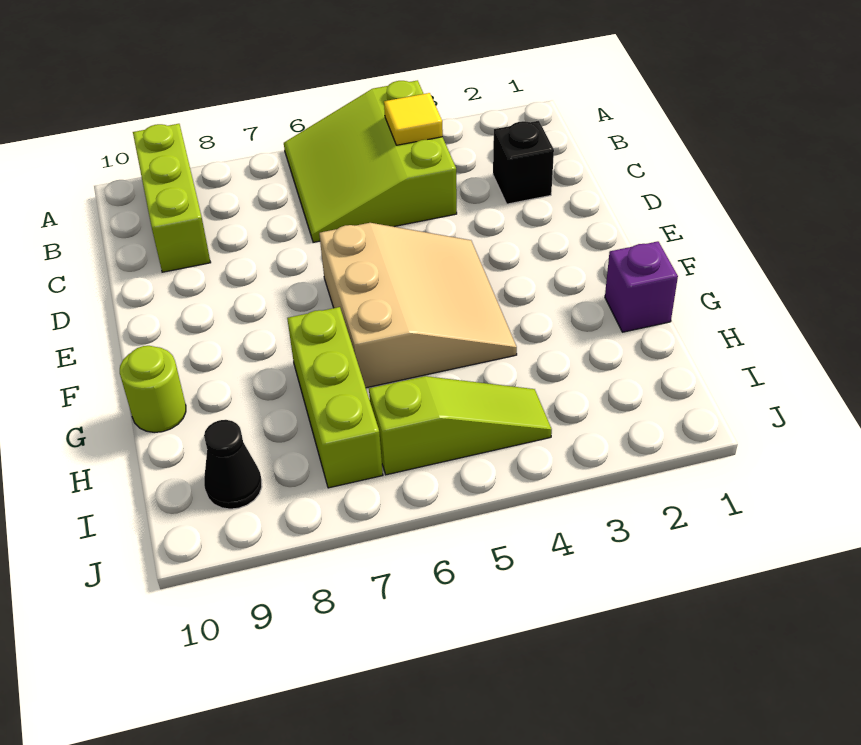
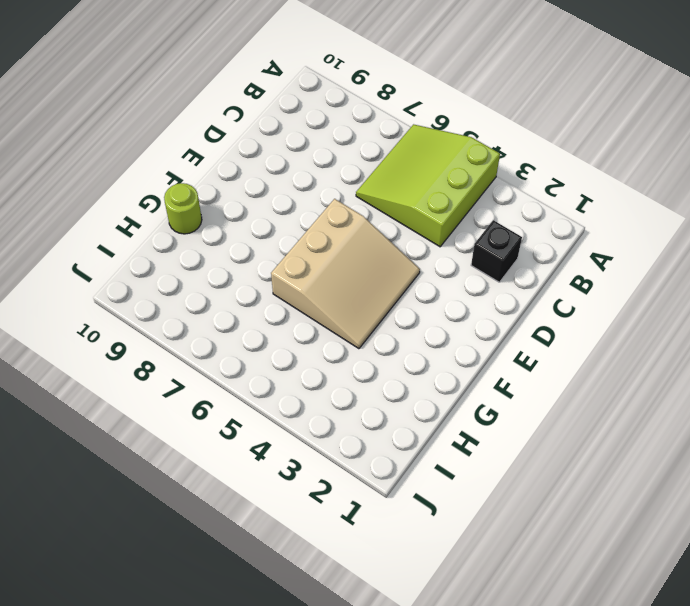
none -> lime 1x3 brick [133,124,211,272]
none -> purple 1x1 brick [605,241,678,332]

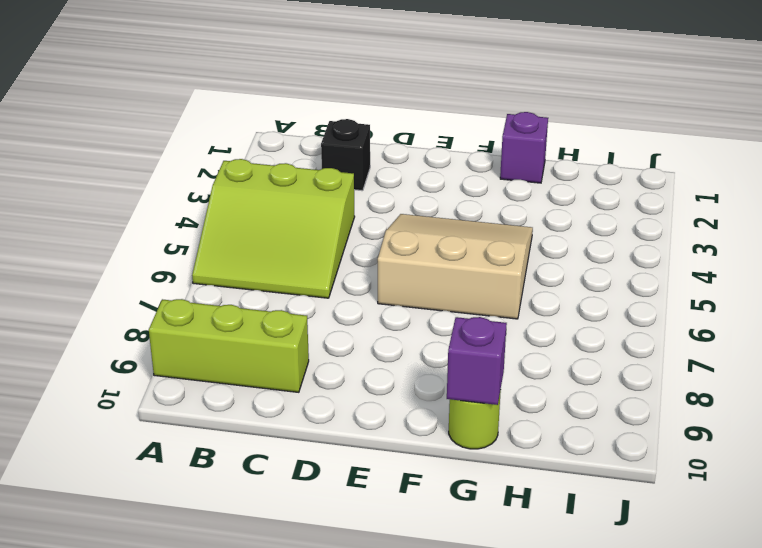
purple 1x1 brick [447,317,507,405] -> none
none -> lime 1x3 brick [287,307,383,488]
none -> lime 1x3 slope [369,376,552,475]

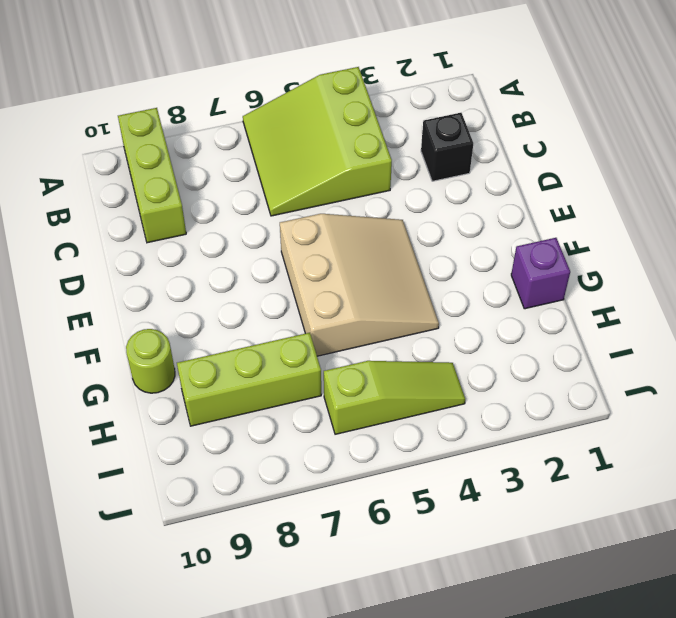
lime 1x3 brick [177,333,321,426] -> lime 1x3 brick turned to [287,307,383,488]
none -> black 1x1 cone [204,420,262,509]
none -> yellow 1x1 tile [384,93,443,145]

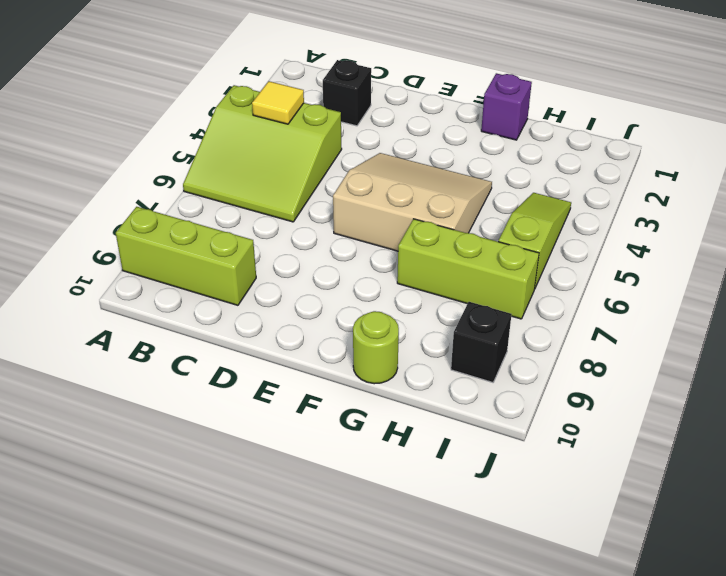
black 1x1 brick [451,302,512,382] -> black 1x1 cone [204,420,262,509]

